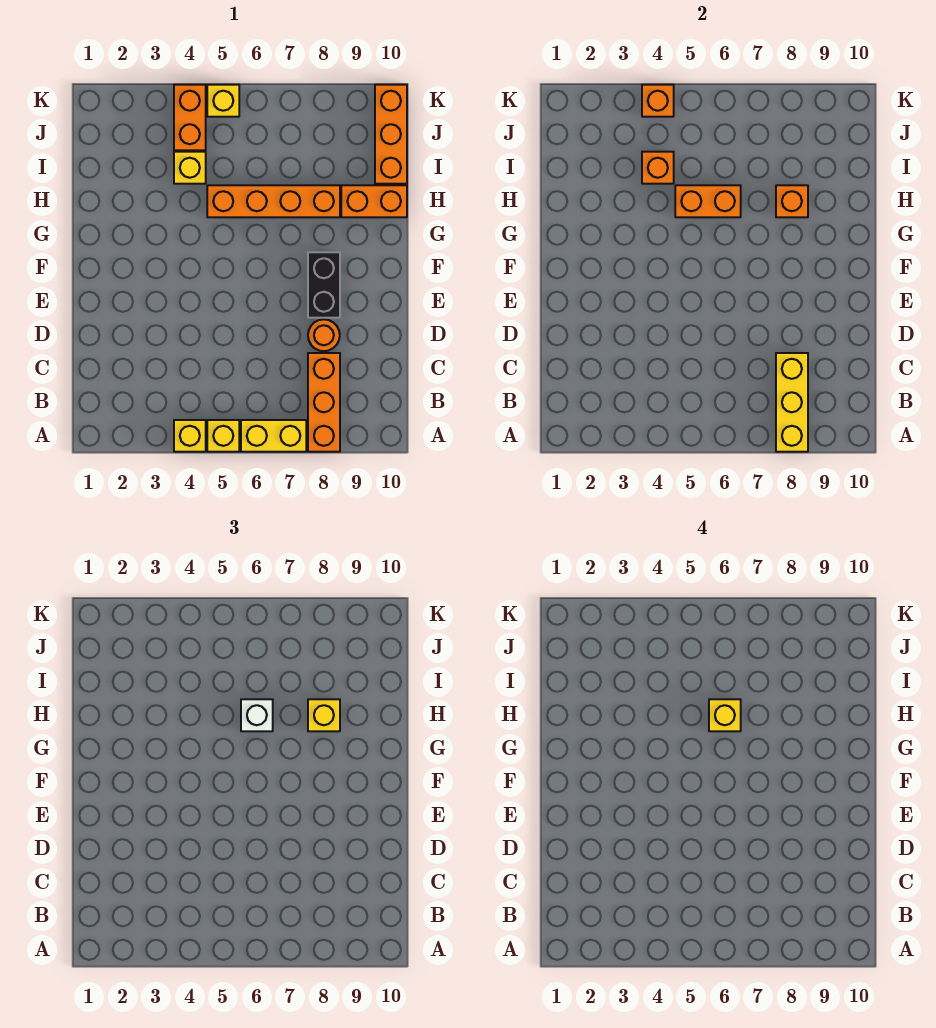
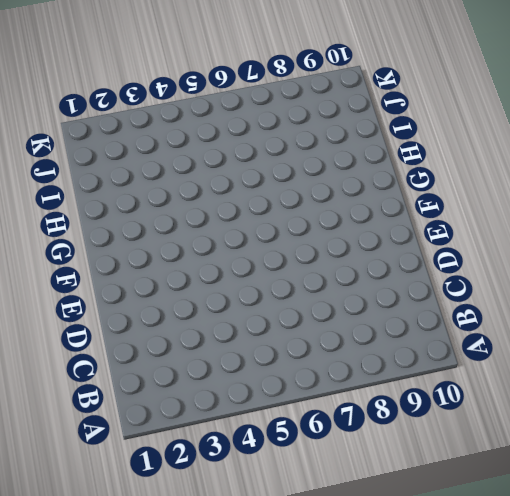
none -> yellow 1x1 brick [174,420,206,452]
none -> yellow 1x1 brick [207,420,239,452]
none -> yellow 1x2 brick [241,420,306,452]

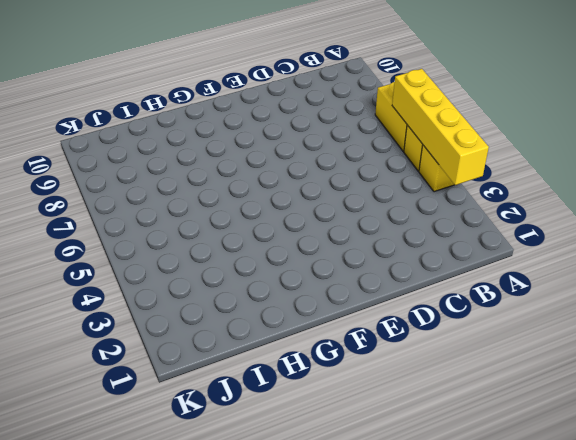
yellow 1x4 brick [392,69,489,185] -> none
none -> orange 1x3 brick [308,353,340,452]
none -> orange 1x1 round brick [308,319,340,351]
none -> black 1x2 brick [308,252,340,318]

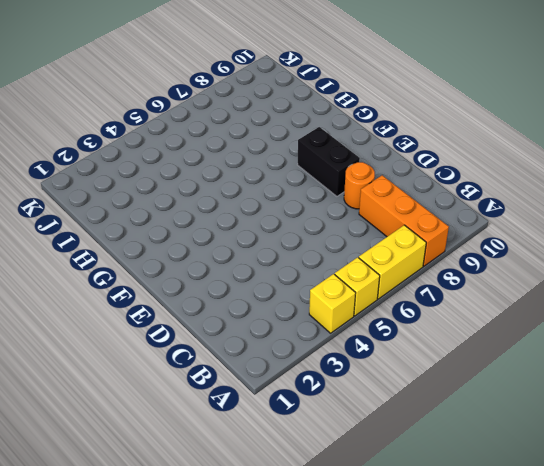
none -> orange 1x4 brick [207,185,340,217]
none -> orange 1x2 brick [341,185,407,217]
none -> yellow 1x1 brick [174,152,206,184]

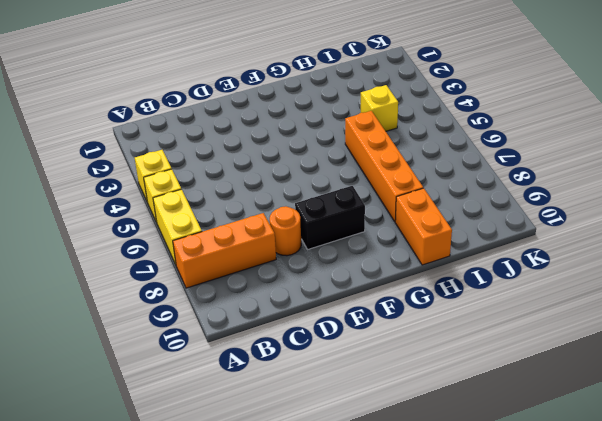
none -> orange 1x3 brick [375,85,407,184]
none -> orange 1x2 brick [174,85,206,150]
none -> yellow 1x1 brick [207,85,239,117]

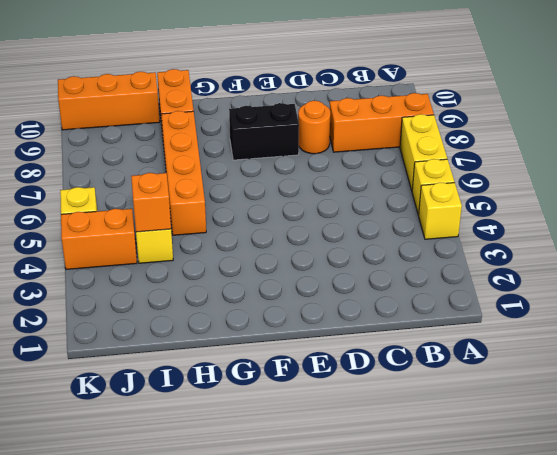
none -> yellow 1x3 brick [776,353,808,452]
none -> orange 1x2 brick [675,185,741,217]
none -> orange 1x1 brick [776,185,808,217]

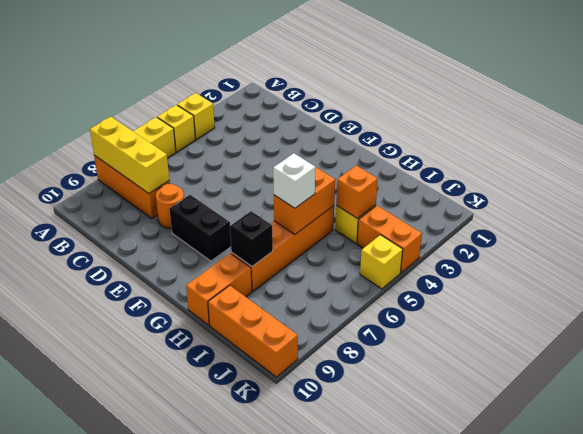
black 1x1 brick [230,211,273,266] -> orange 1x1 brick [776,185,808,217]
none -> orange 1x1 brick [642,85,674,117]
none -> yellow 1x1 brick [308,699,340,731]
none -> yellow 1x1 brick [709,699,741,731]

